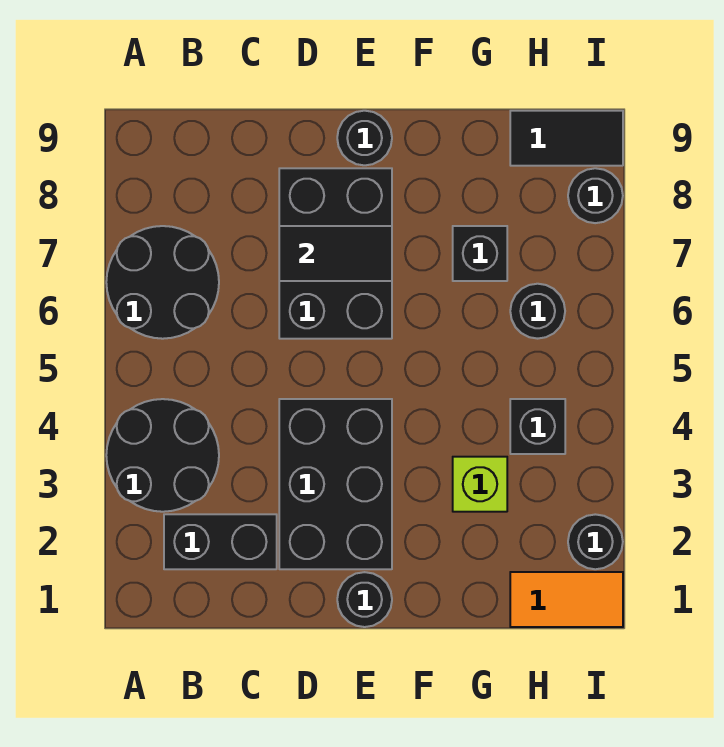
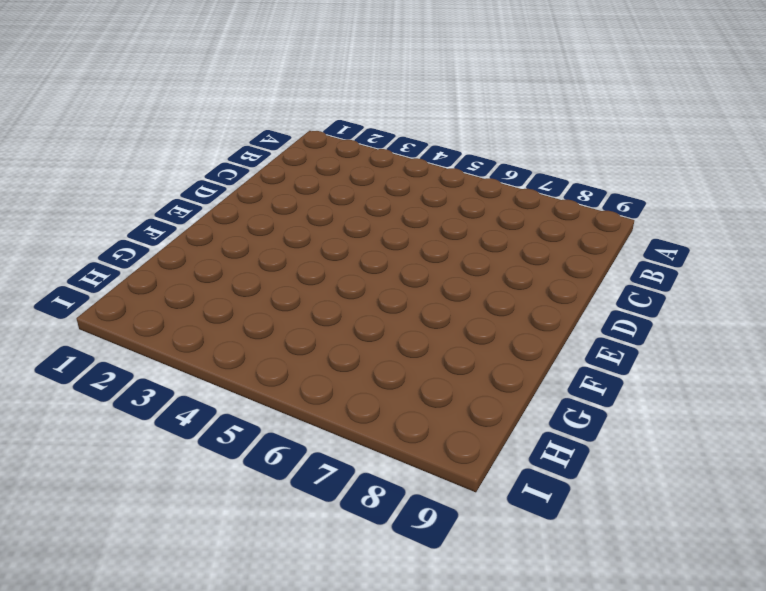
none -> black 2x2 round brick [106,399,219,512]
none -> black 2x2 round brick [106,226,219,339]
none -> black 1x2 brick [164,514,277,569]

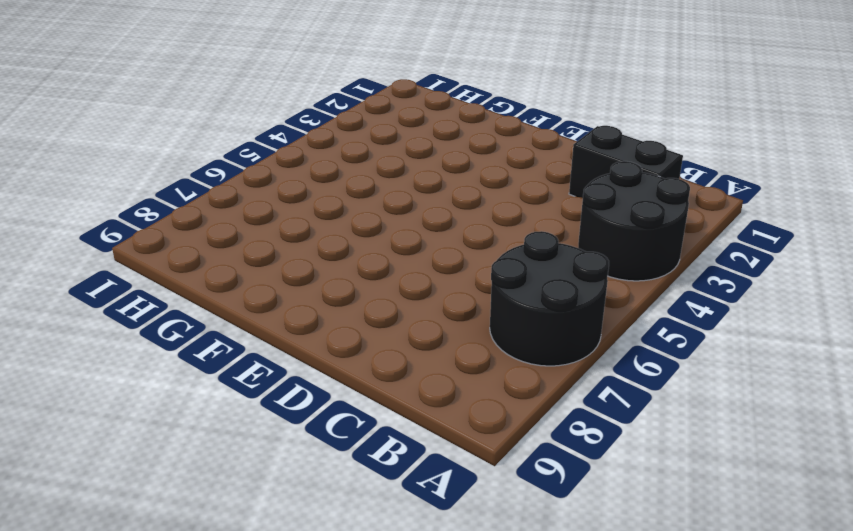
none -> black 2x3 brick [279,399,392,569]
none -> black 2x3 brick [279,168,392,339]
none -> black 1x1 round brick [337,572,392,627]

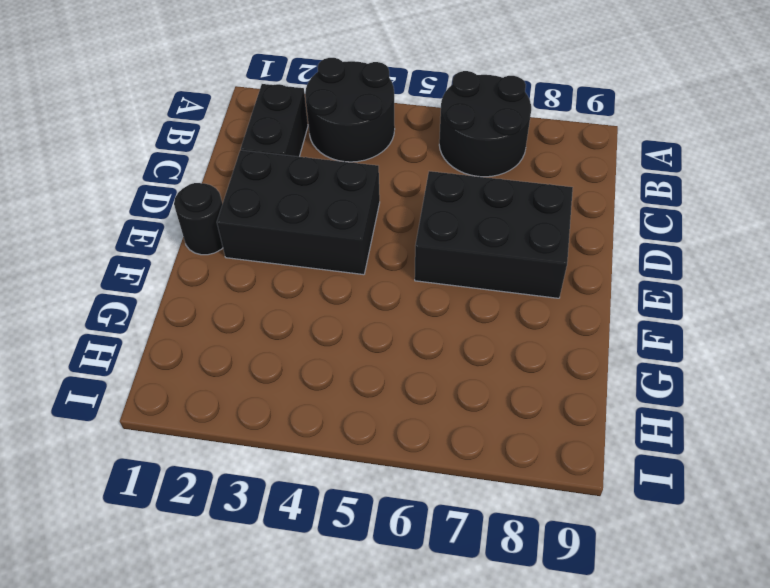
none -> black 1x1 round brick [337,111,392,165]
none -> lime 1x1 brick [453,457,507,512]
none -> black 1x1 brick [453,226,507,281]

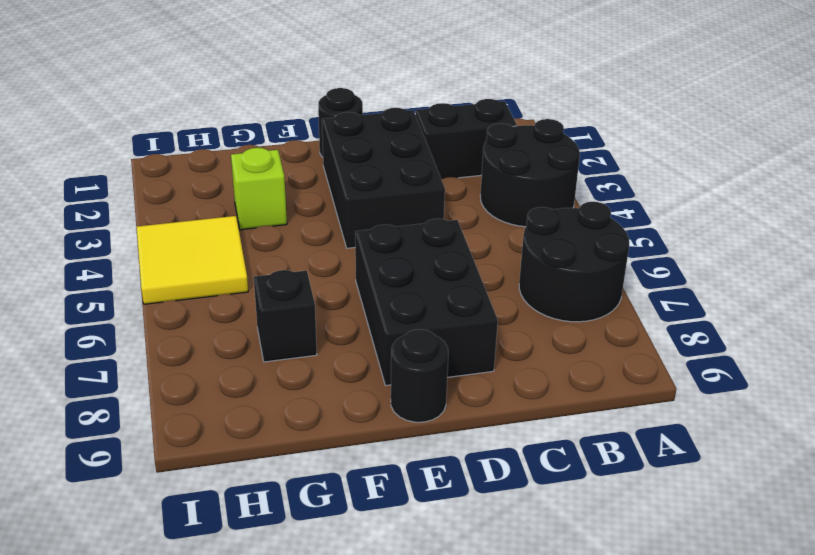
yellow 2x2 tile [136,216,248,304] -> black 1x1 brick [510,399,565,454]
none -> orange 1x2 tile [510,572,623,627]
none -> black 1x1 round brick [510,284,565,339]
none -> black 1x2 tile [510,111,623,166]

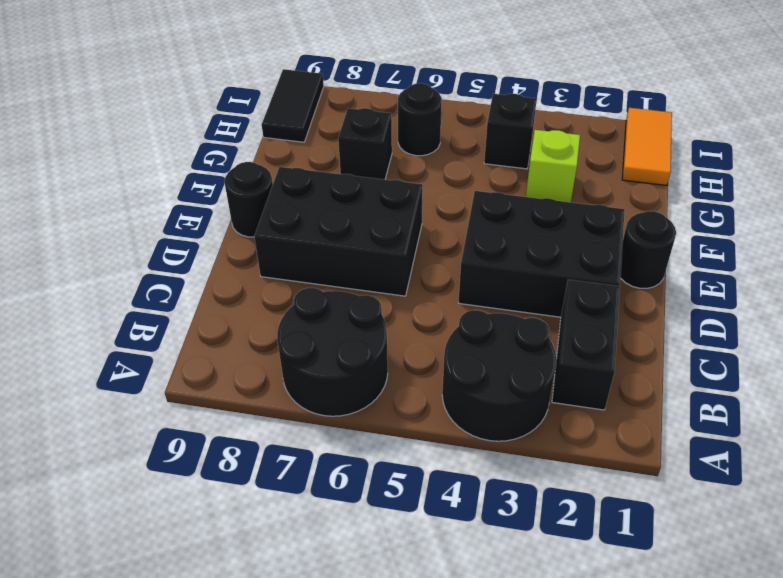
none -> black 1x1 round brick [568,514,623,569]
none -> black 1x1 round brick [568,168,623,223]
none -> black 1x2 tile [279,226,392,281]

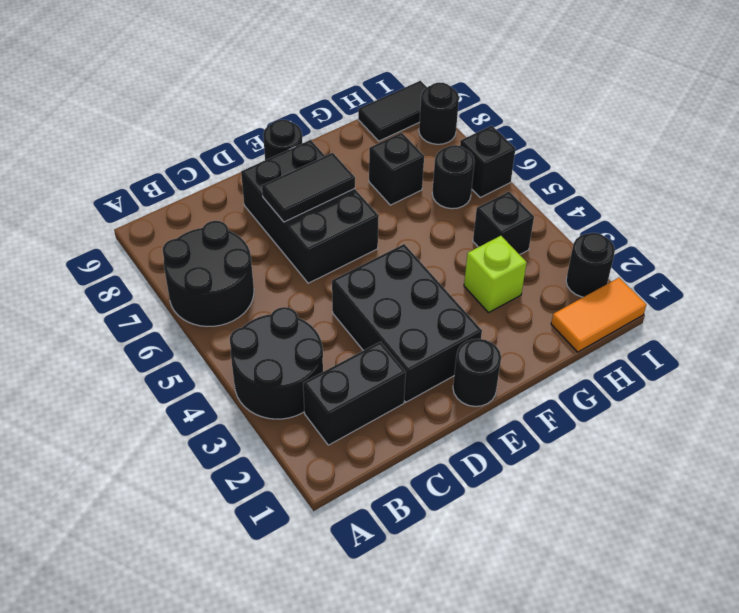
black 1x1 brick [460,126,515,197] -> none

